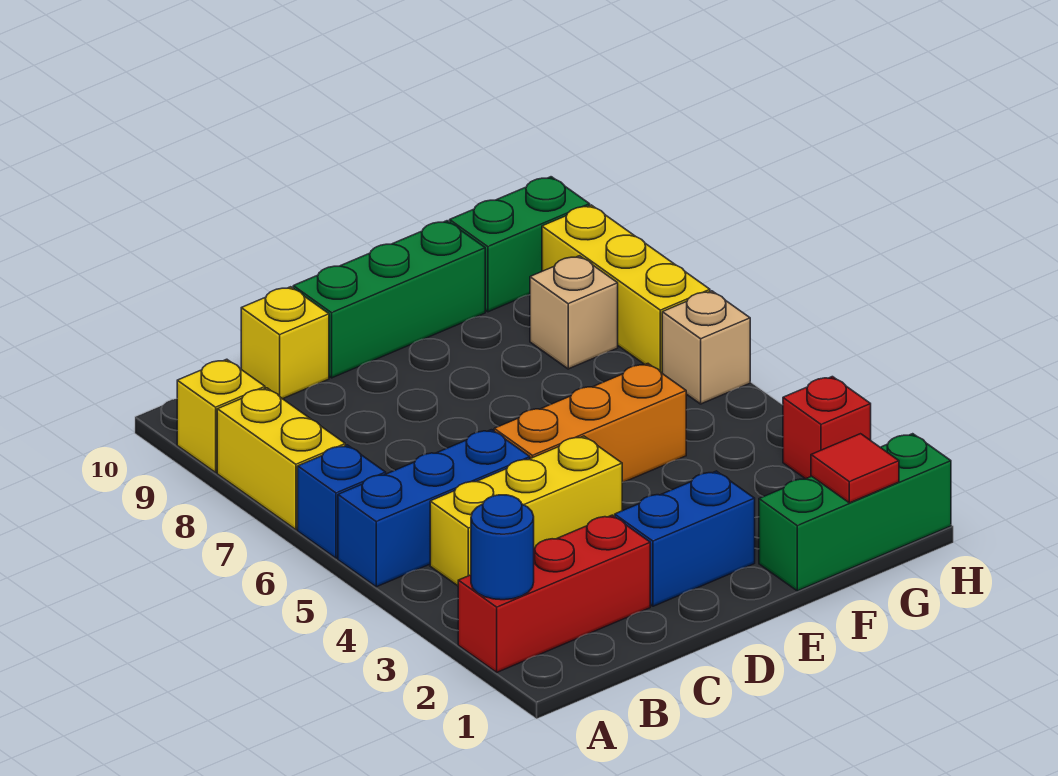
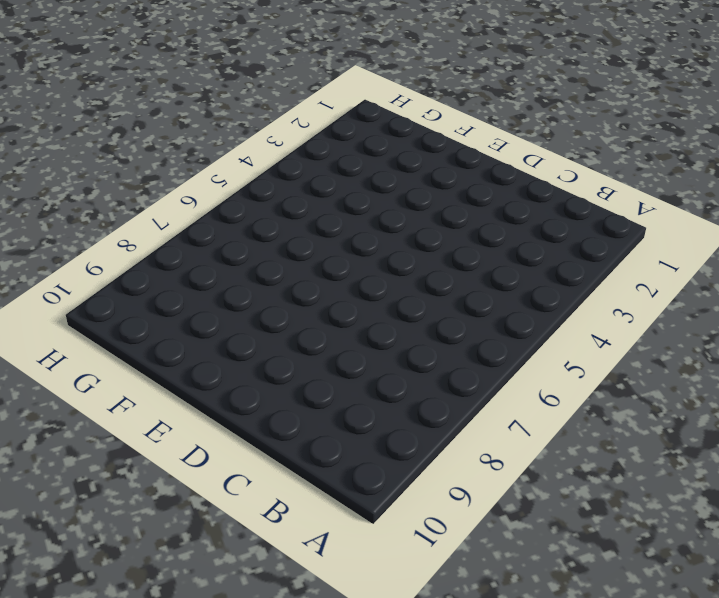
none -> red 1x3 brick [458,515,650,672]
none -> blue 1x3 brick [338,430,530,587]
none -> blue 1x1 brick [298,445,386,558]

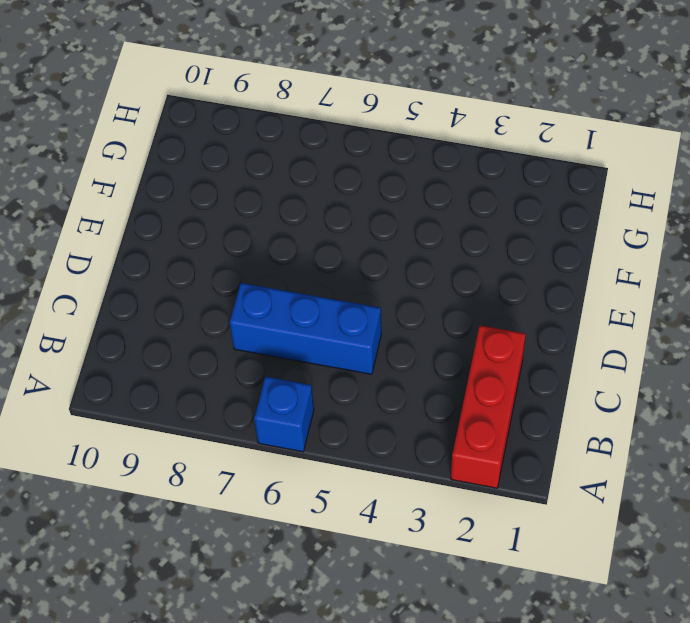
blue 1x3 brick [230,283,381,374] -> blue 1x3 brick turned to [338,430,530,587]
none -> yellow 1x2 brick [217,388,345,530]
none -> yellow 1x1 brick [177,359,265,472]
none -> yellow 1x3 brick [430,436,622,586]

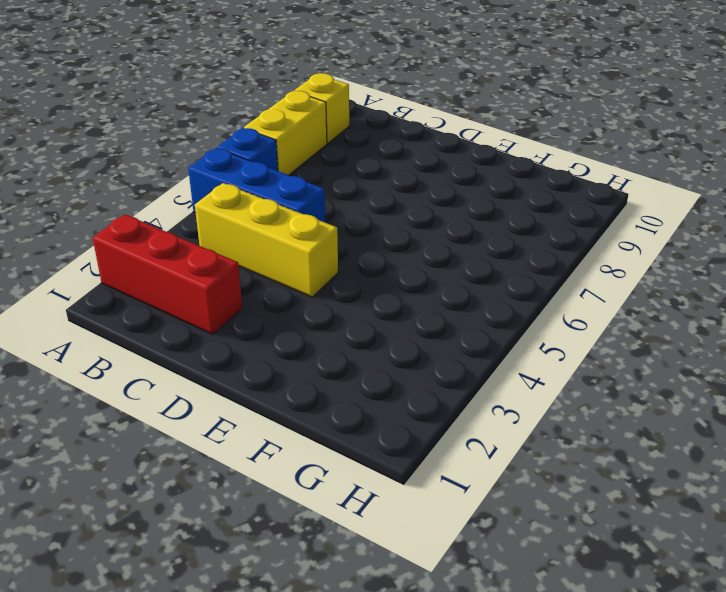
none -> yellow 1x1 brick [241,287,329,399]
none -> blue 1x2 brick [615,471,755,606]
none -> orange 1x3 brick [494,364,686,483]

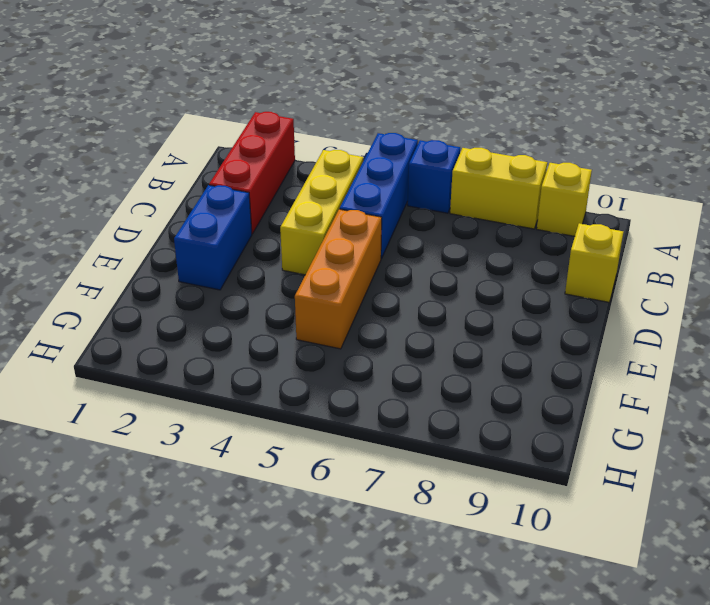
none -> green 1x3 brick [293,221,485,378]
none -> green 1x3 brick [759,434,951,591]
none -> tan 1x1 brick [530,256,618,369]

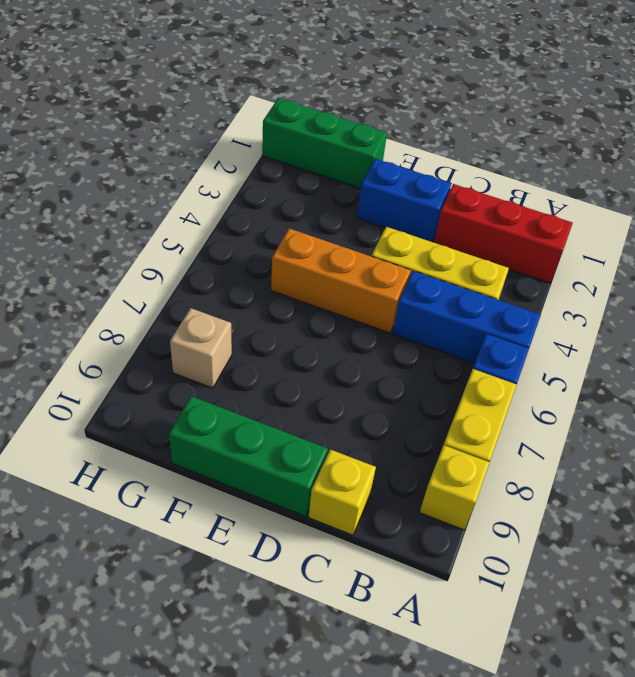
none -> green 1x2 brick [450,177,590,312]
none -> red 1x1 brick [783,377,871,479]
none -> tan 1x1 brick [662,291,750,404]

